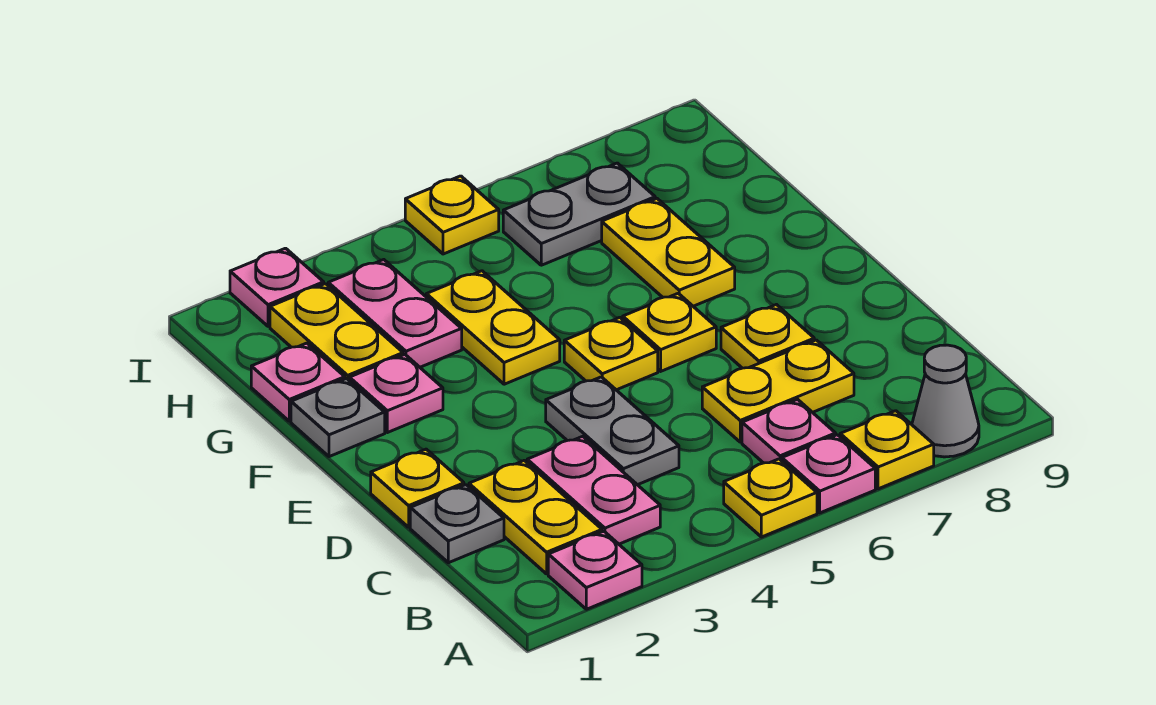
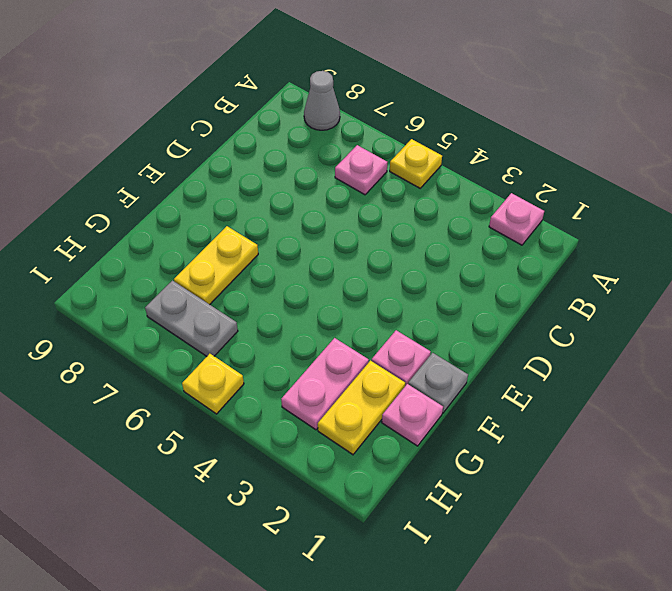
none -> pink 1x1 plate [782,435,875,513]
none -> yellow 1x1 plate [840,411,934,489]
none -> yellow 1x2 plate [469,460,602,574]

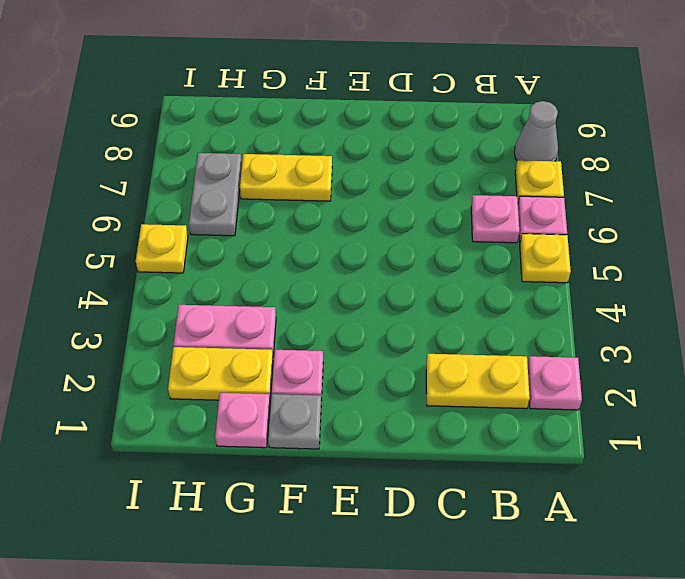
none -> pink 1x2 plate [527,436,660,544]
none -> grey 1x1 plate [410,485,504,563]
none -> grey 1x2 plate [546,377,679,485]

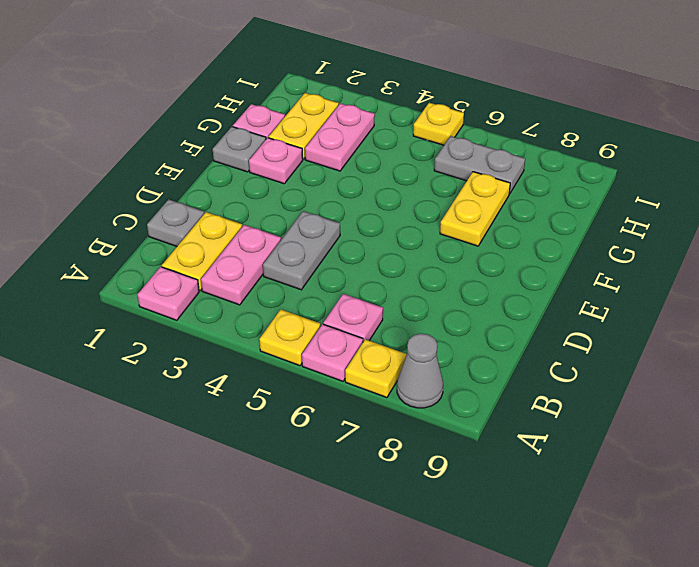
none -> yellow 1x2 plate [702,340,854,442]
none -> yellow 1x1 plate [371,449,464,527]
none -> yellow 1x1 plate [721,305,814,368]

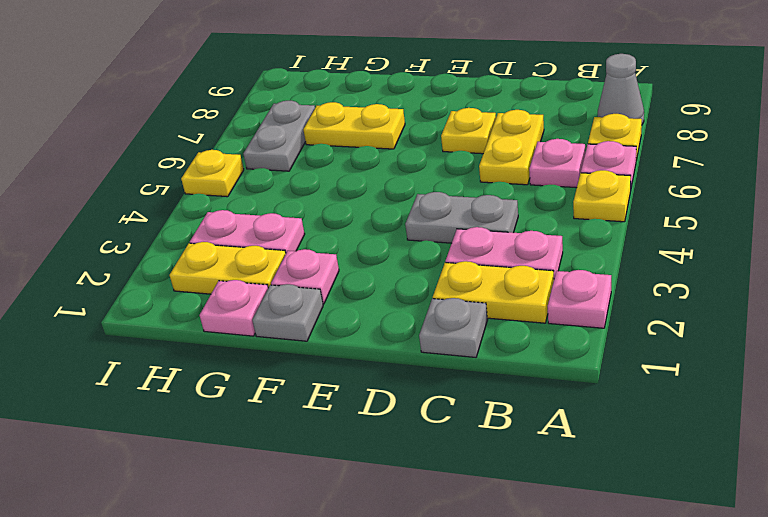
none -> yellow 1x1 plate [371,449,464,527]
none -> yellow 1x1 plate [564,317,658,390]
none -> yellow 1x1 plate [623,293,716,371]

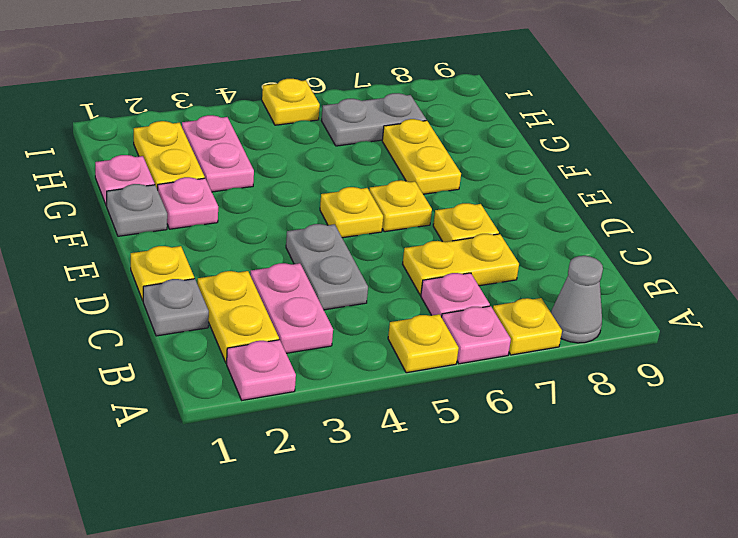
none -> yellow 1x2 plate [426,271,560,384]
none -> pink 1x1 plate [230,248,324,326]

